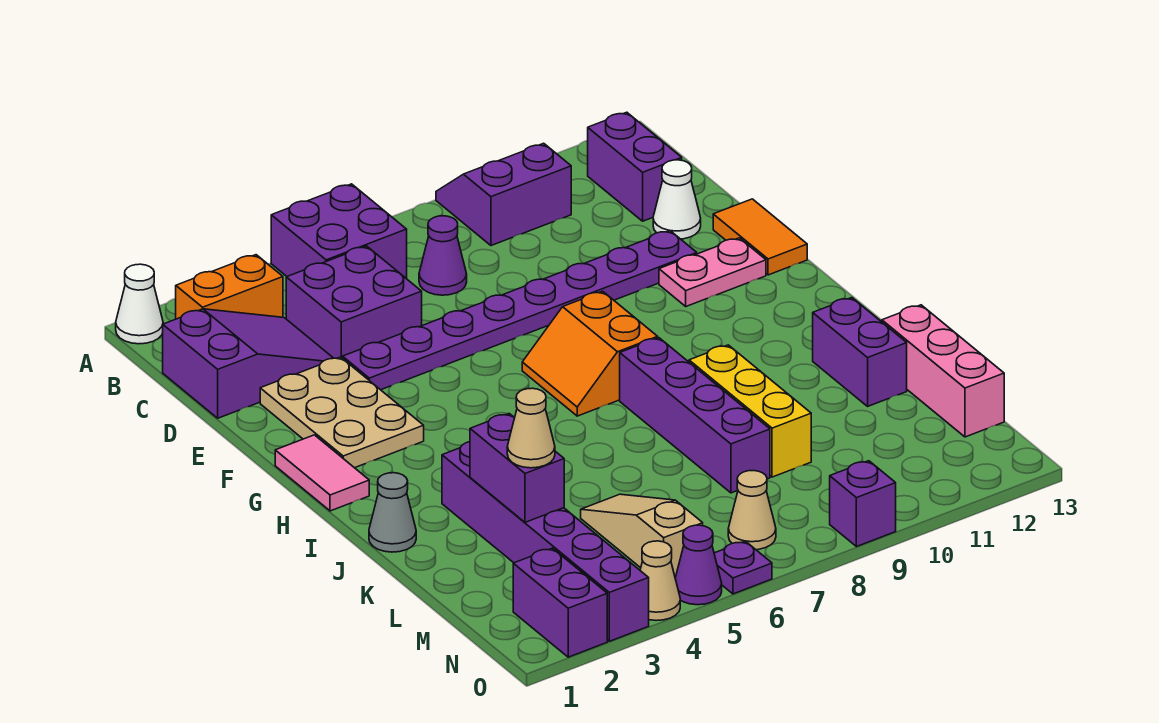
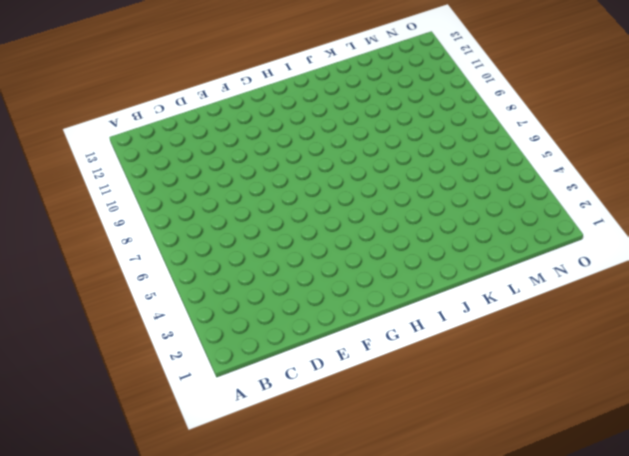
none -> white 1x1 cone [116,264,163,344]
none -> purple 2x2 brick [271,184,407,278]
none -> purple 2x2 slope [436,143,571,246]
none -> orange 1x2 brick [176,255,283,319]

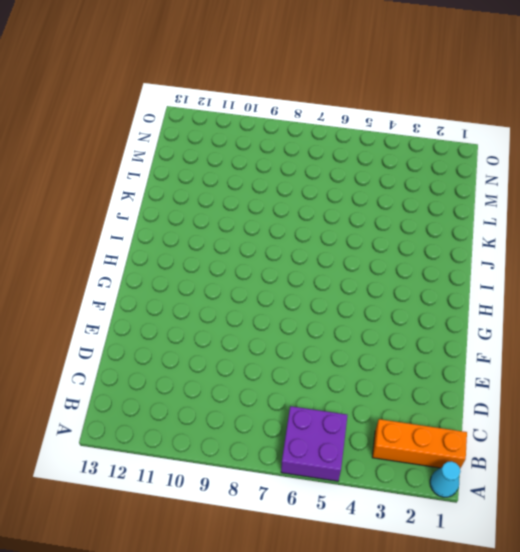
cyan 1x1 cone [430,461,461,497] -> white 1x1 cone [116,264,163,344]
orange 1x3 brick [372,419,467,468] -> orange 1x2 brick [176,255,283,319]
none -> purple 2x2 slope [436,143,571,246]
none -> purple 1x2 brick [588,112,682,221]
none -> purple 2x3 slope [163,309,333,418]
none -> purple 2x2 brick [286,246,422,358]

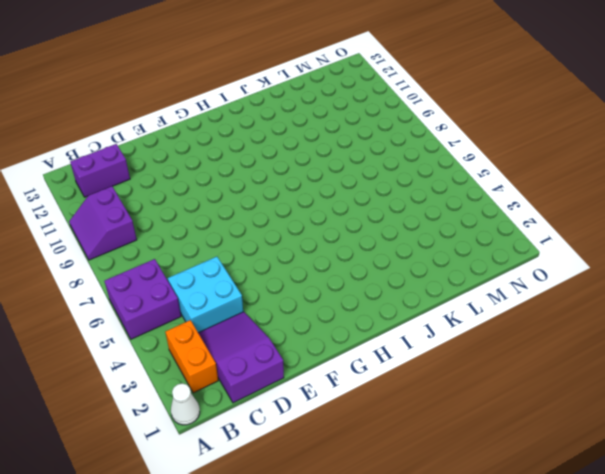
cyan 2x2 brick [168,257,243,333] -> purple 2x2 brick [286,246,422,358]
none -> purple 1x1 cone [419,216,467,295]
none -> white 1x1 cone [653,160,701,239]
none -> tan 2x3 plate [260,357,424,468]
none -> purple 1x8 plate [343,231,697,390]

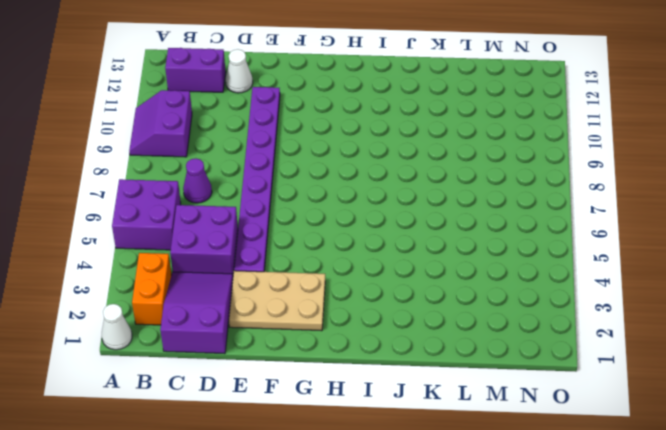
none -> orange 1x2 tile [713,199,807,275]
none -> pink 1x2 plate [659,238,766,306]
none -> pink 1x2 tile [275,435,369,511]
none -> orange 2x2 slope [522,291,658,416]

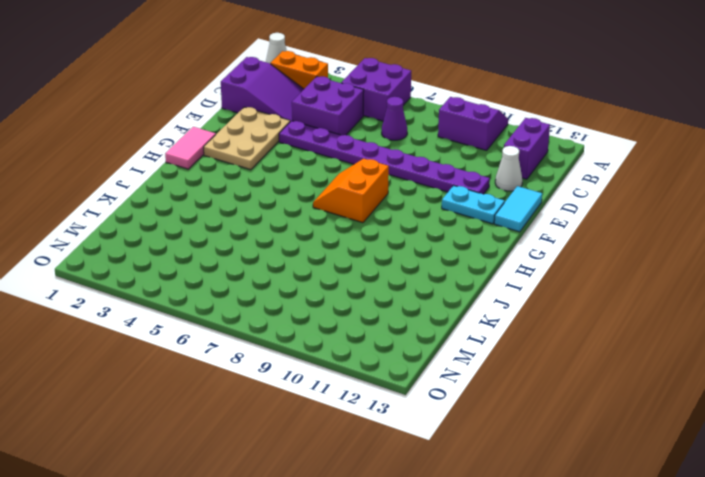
cyan 1x2 tile [494,186,542,232] -> orange 1x2 tile [713,199,807,275]
cyan 1x2 plate [442,186,505,224] -> pink 1x2 plate [659,238,766,306]
none -> purple 1x4 brick [620,338,770,493]
none -> grey 1x1 cone [369,473,416,552]
none -> purple 1x6 brick [442,442,649,641]
none -> yellow 1x3 brick [689,345,811,477]

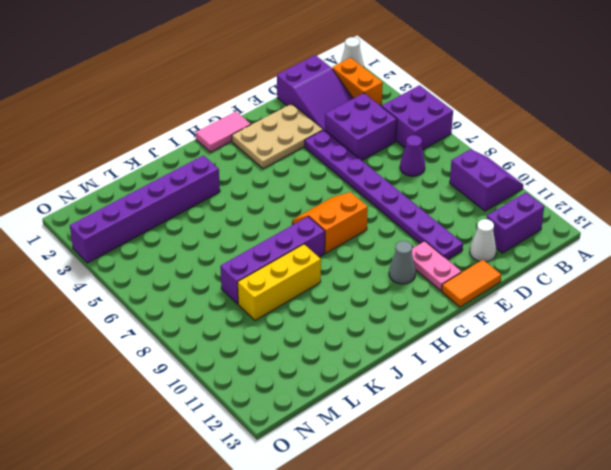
grey 1x1 cone [389,241,416,284] -> grey 1x1 cone moved to [369,473,416,552]
none -> purple 1x2 brick [813,298,907,406]
none -> pink 1x3 brick [882,305,1004,437]
none -> tan 1x3 slope [581,494,703,578]
none -> purple 1x2 brick [513,548,607,657]

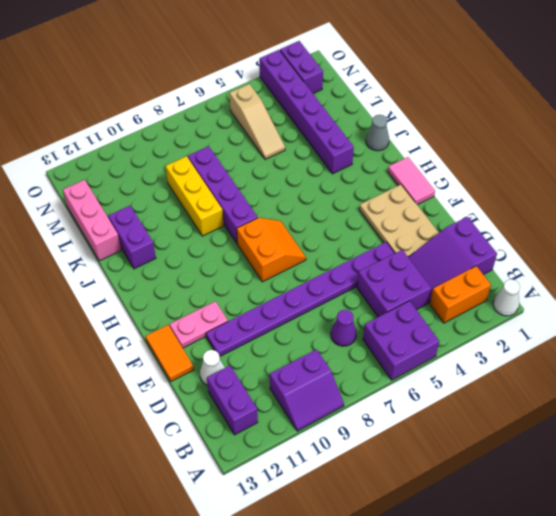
none -> tan 1x1 cone [728,471,776,550]
none -> tan 1x1 cone [640,541,680,621]
none -> purple 1x1 cone [675,525,722,605]
none -> purple 1x1 plate [714,541,772,594]

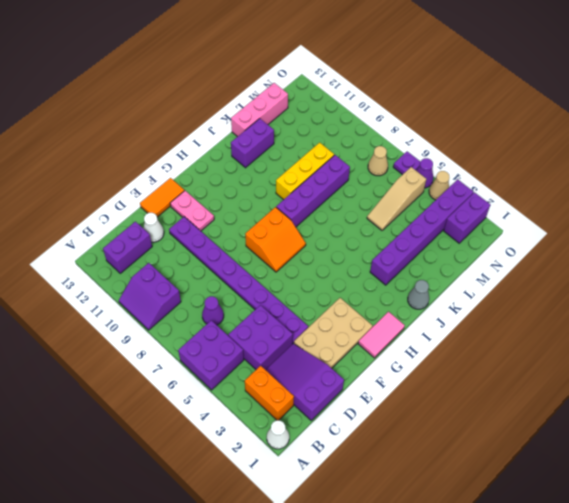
none -> purple 1x1 brick [830,461,896,547]
none -> purple 1x2 brick [470,414,564,522]
none -> tan 1x1 cone [507,388,555,468]

